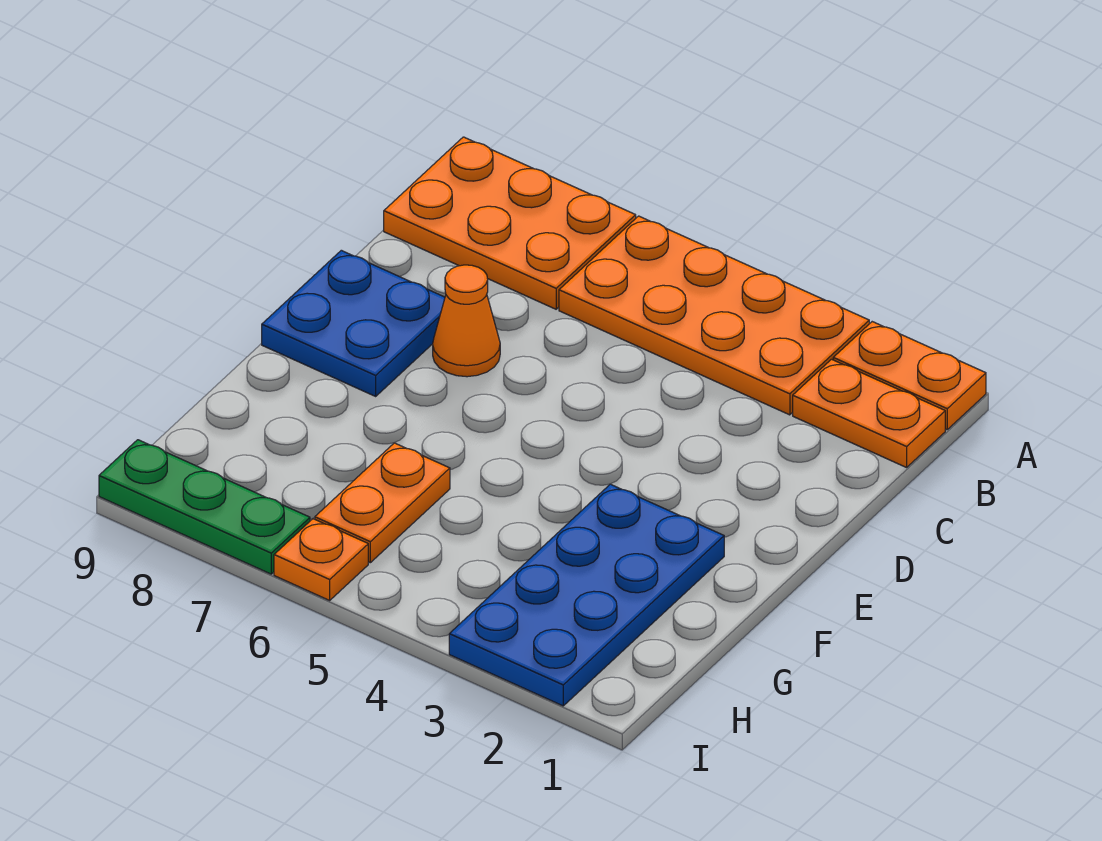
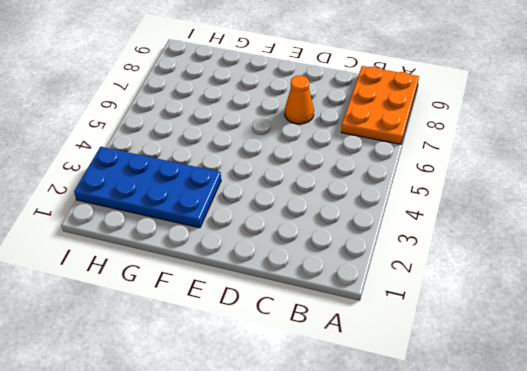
none -> orange 1x2 plate [833,322,986,430]
none -> orange 2x4 plate [559,216,869,415]

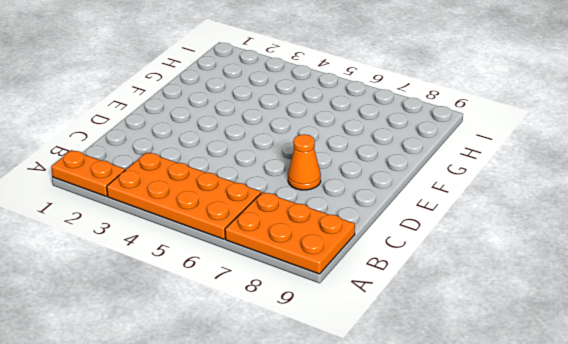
none -> orange 1x2 plate [793,359,945,467]
none -> blue 2x2 plate [262,250,445,396]

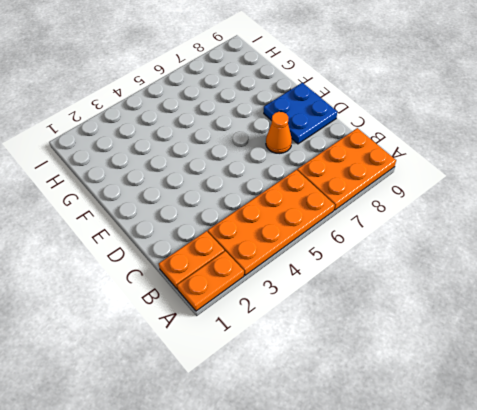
none -> blue 2x4 plate [449,484,724,706]
none -> orange 1x2 plate [315,443,450,563]

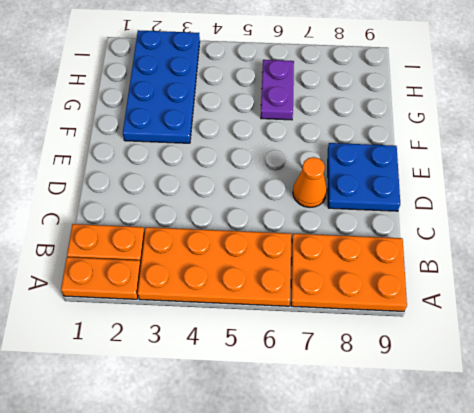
purple 1x2 plate [261,60,294,120] -> orange 1x2 plate [315,443,450,563]
none -> orange 1x1 plate [274,519,368,600]
none -> green 1x3 plate [99,440,310,574]

